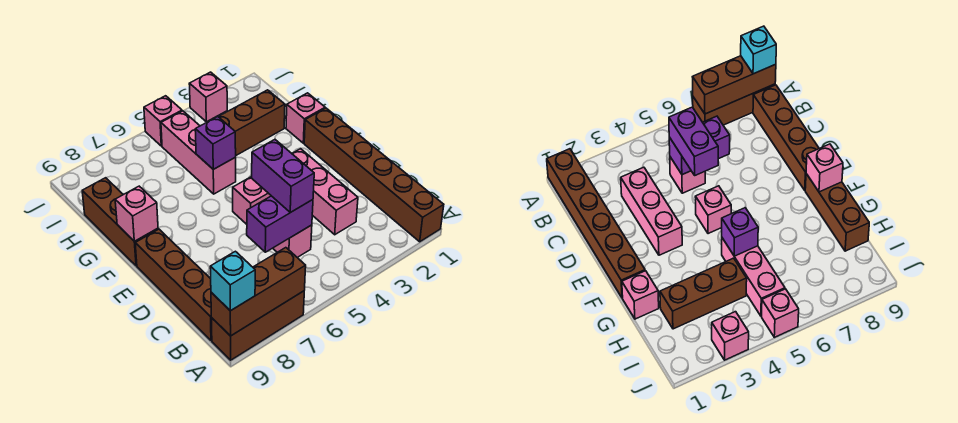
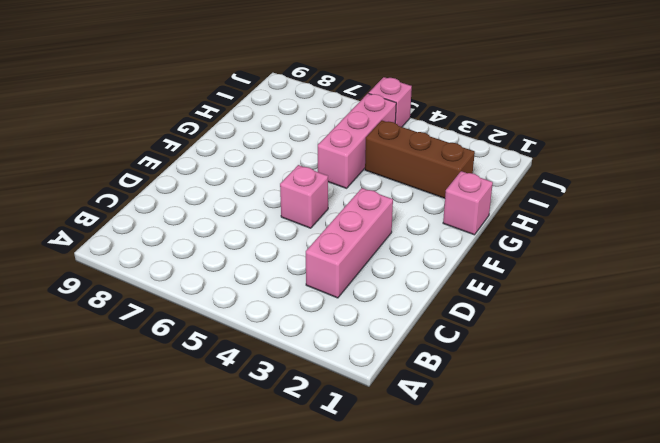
none -> brown 1x6 brick [304,108,444,242]
none -> brown 1x3 brick [211,291,304,360]
none -> brown 1x4 brick [135,229,212,340]

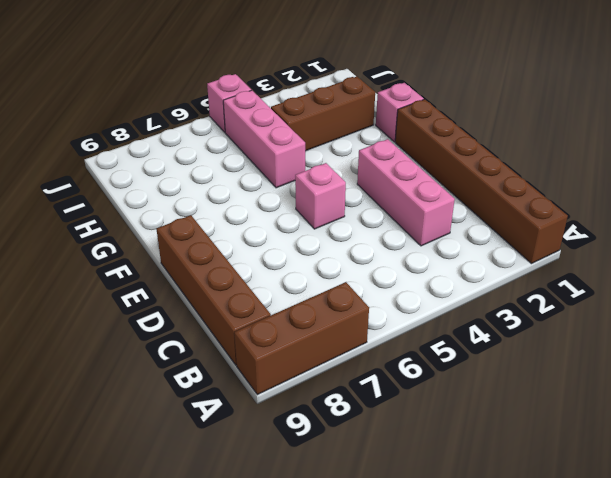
none -> pink 1x1 brick [273,225,312,258]
none -> brown 1x3 brick [82,178,158,266]
none -> pink 1x1 brick [189,72,227,122]

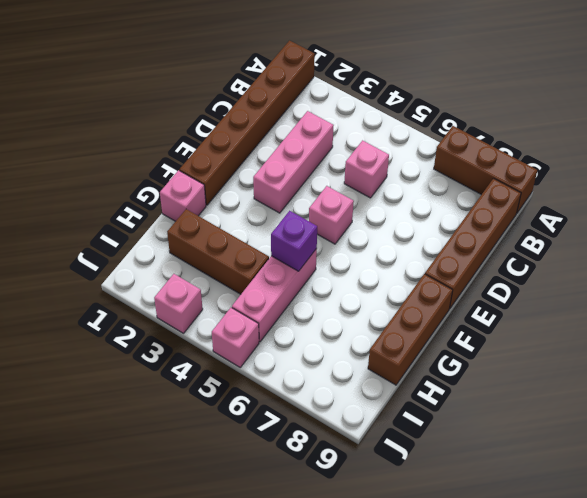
none -> brown 1x3 brick [211,248,306,336]
none -> purple 1x2 brick [247,196,313,252]
none -> pink 1x1 brick [115,186,158,241]

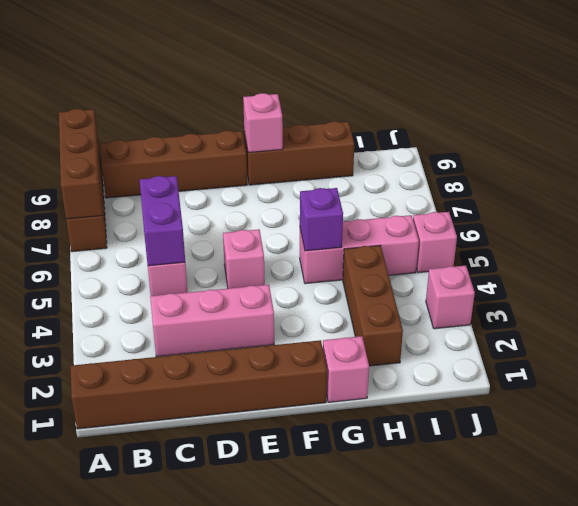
none -> cyan 1x1 brick [210,251,255,311]
none -> purple 1x2 brick [252,140,314,212]

